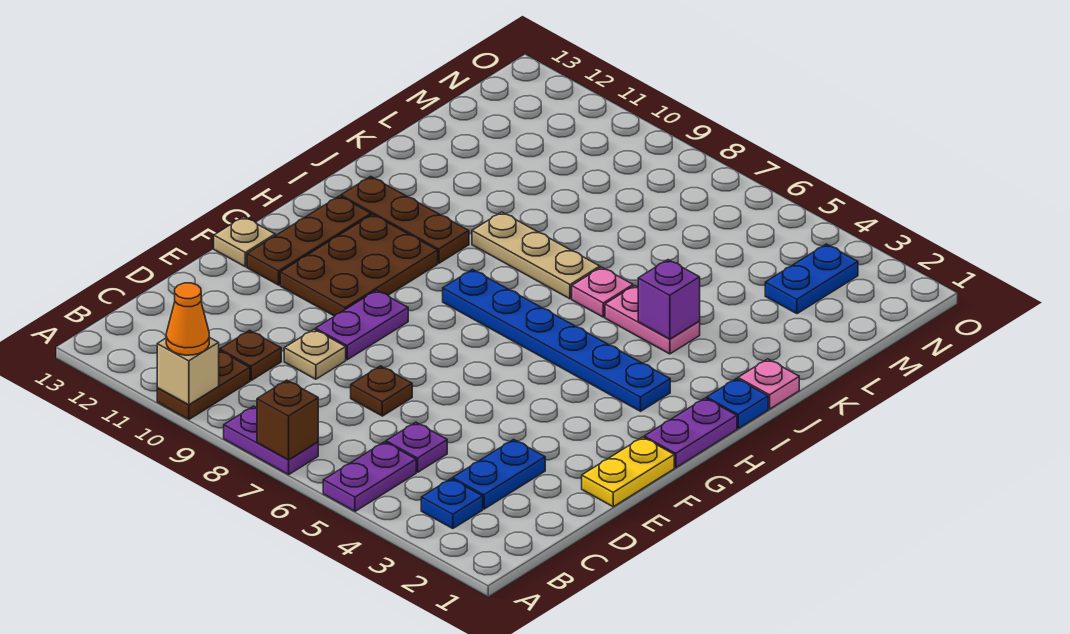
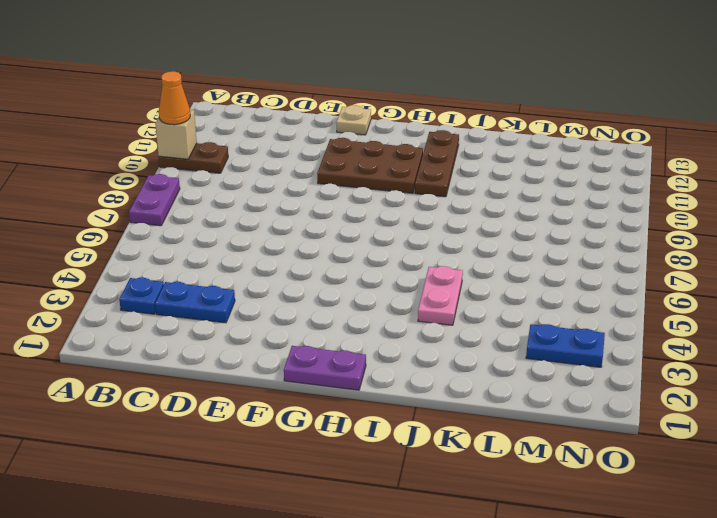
none -> purple 1x2 plate [323,442,416,511]
none -> purple 1x1 plate [386,422,447,472]
none -> brown 1x1 plate [220,330,281,380]

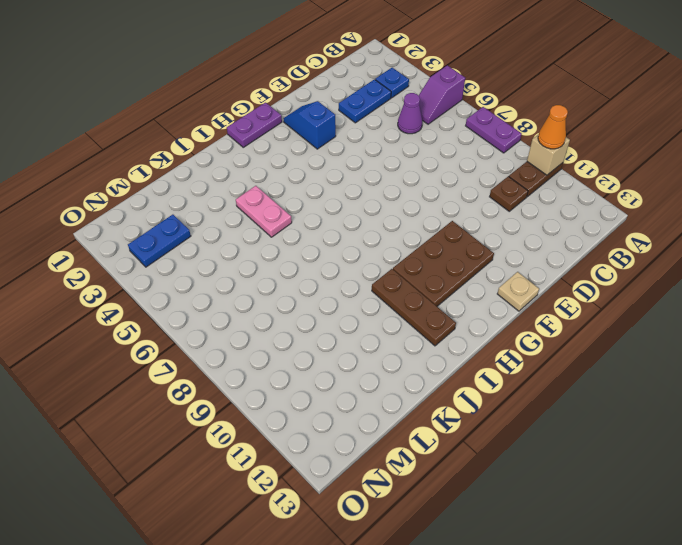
purple 1x2 slope [419,65,465,124] -> purple 1x2 plate [323,442,416,511]
purple 1x1 cone [398,93,422,134] -> purple 1x1 plate [386,422,447,472]
blue 1x2 slope [283,101,336,149] -> none
none -> brown 1x1 plate [351,366,412,416]
none -> tan 1x1 plate [284,329,346,379]
none -> yellow 1x2 plate [582,437,674,507]

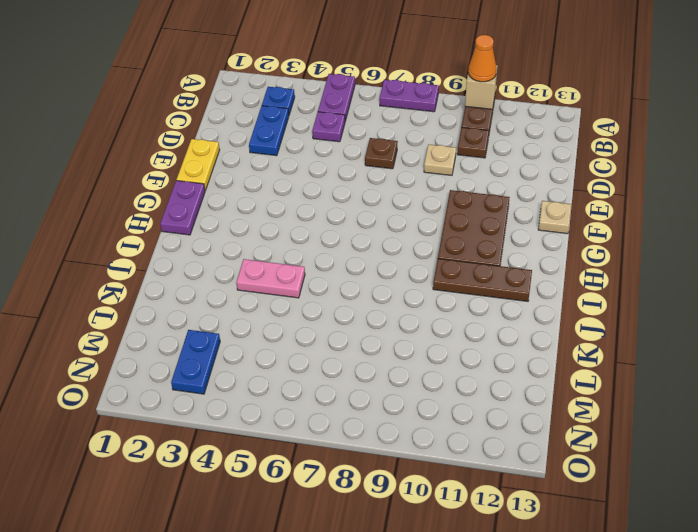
none -> purple 1x2 plate [316,290,408,360]
none -> brown 1x3 plate [247,196,371,285]
none -> blue 1x6 plate [443,269,670,411]

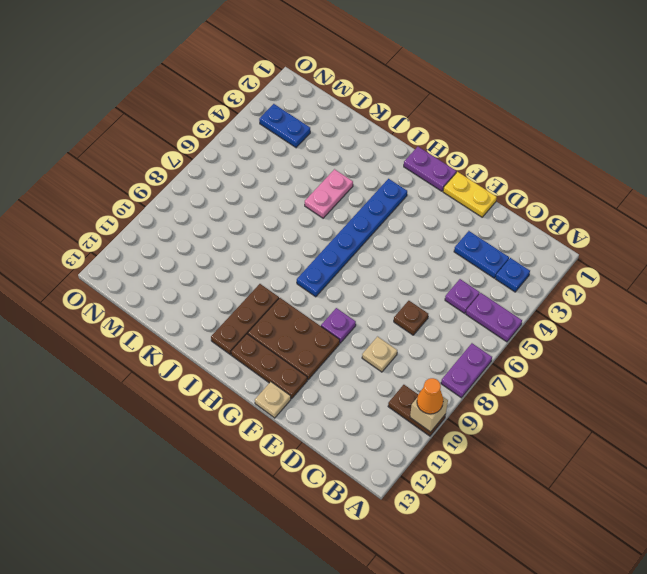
purple 1x1 plate [321,308,356,343] -> purple 1x2 plate [316,290,408,360]
none -> brown 1x1 plate [220,330,281,380]
none -> blue 1x1 plate [707,379,768,429]
none -> pink 1x1 plate [738,359,799,409]

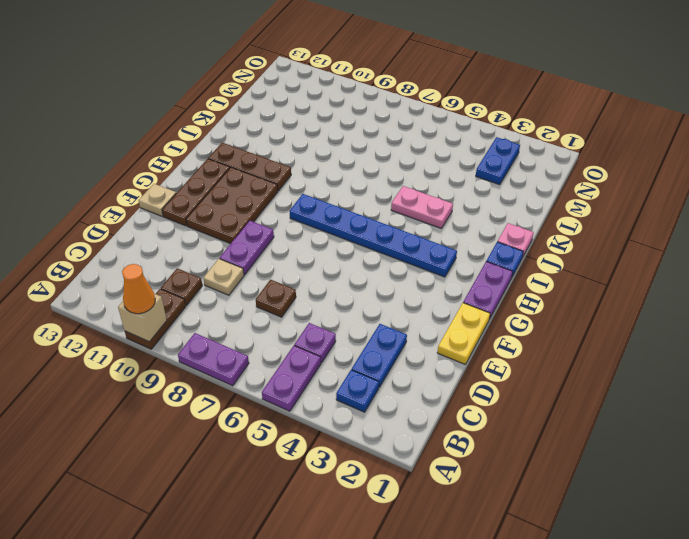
none -> pink 1x1 plate [572,267,633,317]
none -> tan 1x3 plate [472,212,600,299]
none -> brown 1x1 brick [257,380,318,460]

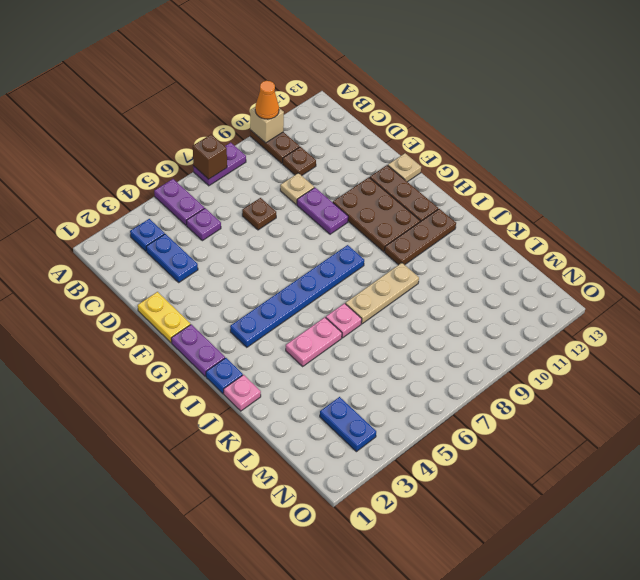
none -> purple 1x1 brick [638,260,700,339]

